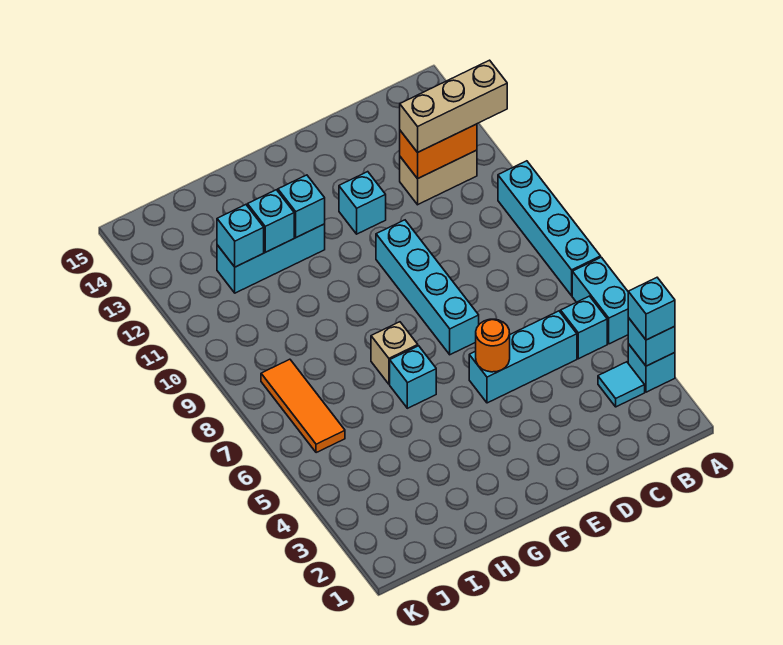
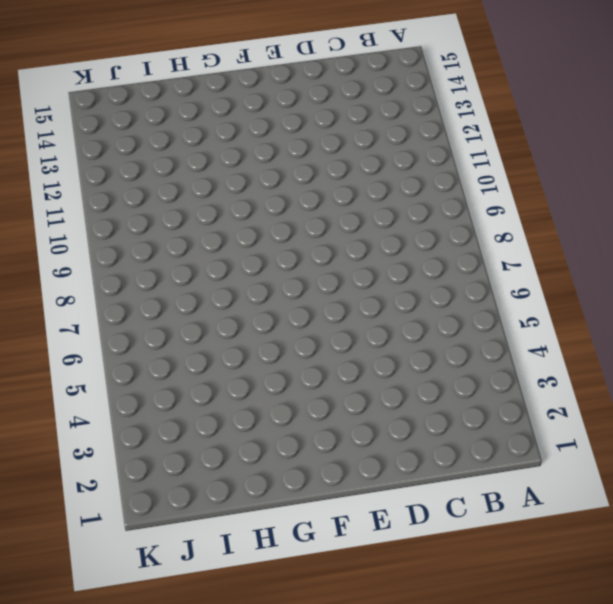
none -> cyan 1x1 brick [628,344,675,392]
none -> cyan 1x2 brick [572,257,628,344]
none -> cyan 1x4 brick [498,161,601,296]

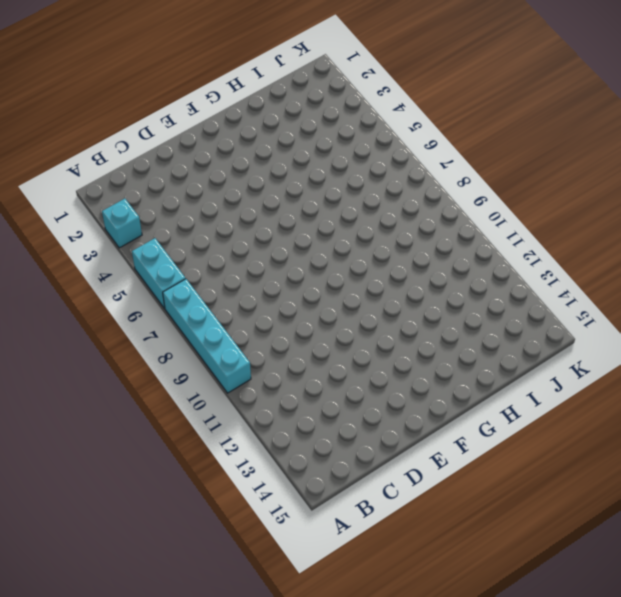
none -> cyan 1x1 tile [598,362,645,407]
none -> cyan 1x1 brick [561,296,607,359]
none -> tan 1x2 brick [400,150,477,205]

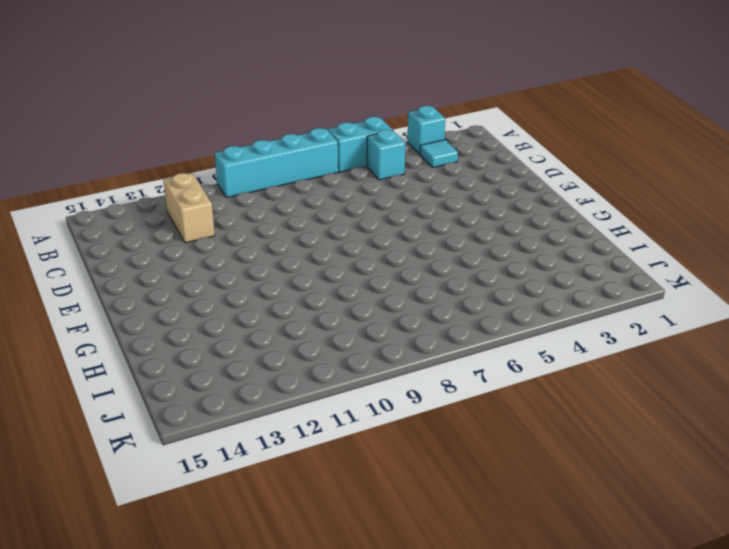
none -> cyan 1x3 brick [469,311,577,403]
none -> cyan 1x4 brick [376,220,479,355]
none -> cyan 1x1 brick [339,172,386,234]

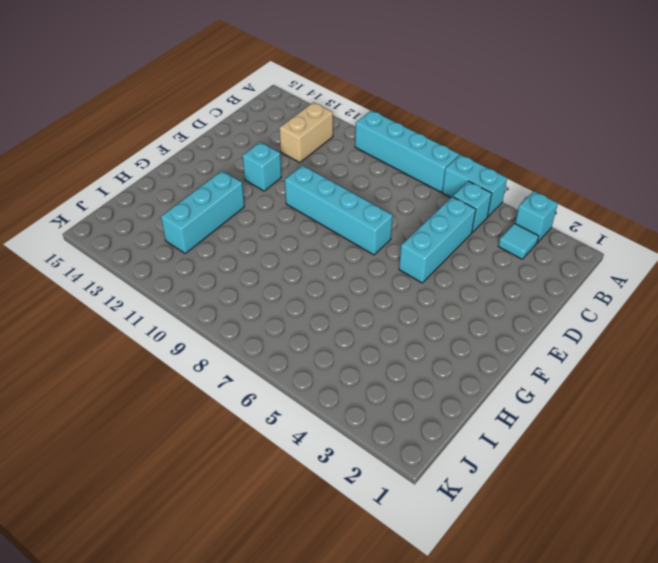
none -> cyan 1x1 brick [390,346,436,408]
none -> tan 1x1 brick [371,322,418,384]
none -> orange 1x3 tile [261,359,345,453]

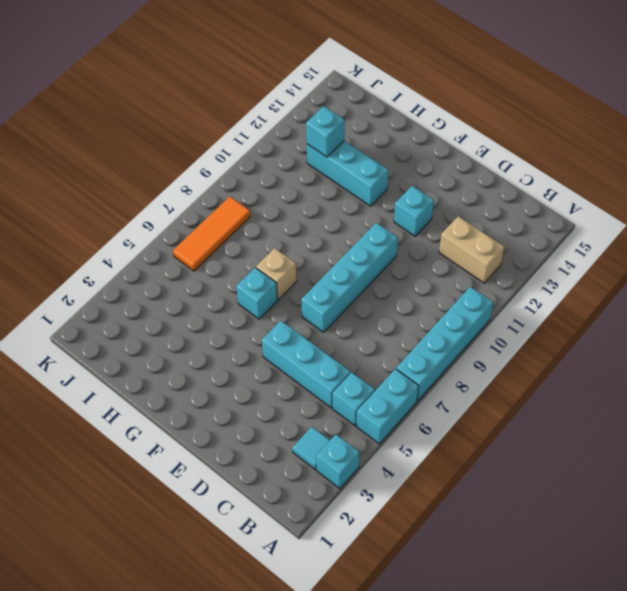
none -> cyan 1x1 brick [628,318,675,366]
none -> orange 1x2 brick [400,124,477,179]
none -> orange 1x1 round brick [476,319,510,372]

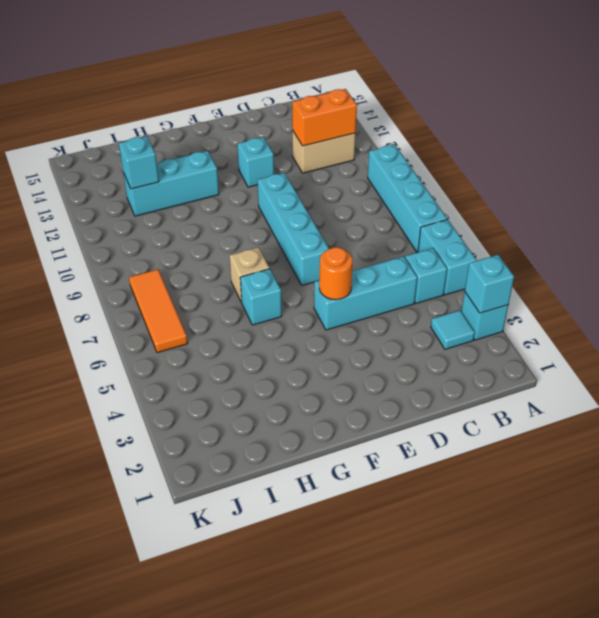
none -> cyan 1x1 brick [278,175,325,237]
none -> cyan 1x1 brick [248,190,294,252]
none -> cyan 1x1 brick [628,278,675,340]

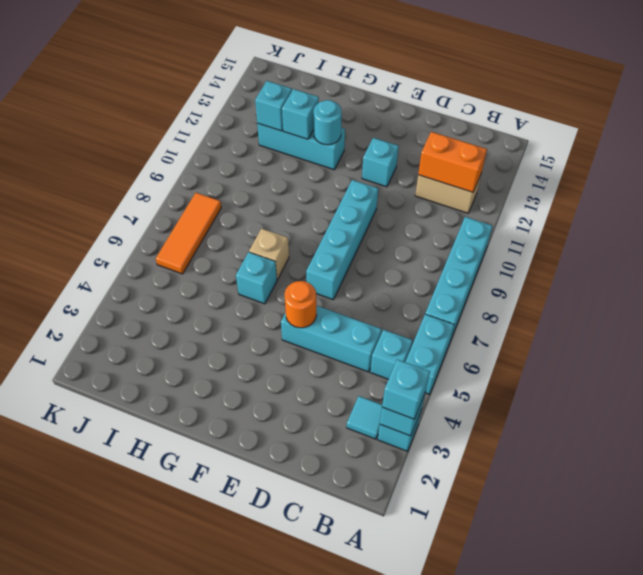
cyan 1x1 round brick [314,100,342,145] -> cyan 1x1 brick [278,175,325,237]
none -> tan 1x3 brick [400,60,507,152]

